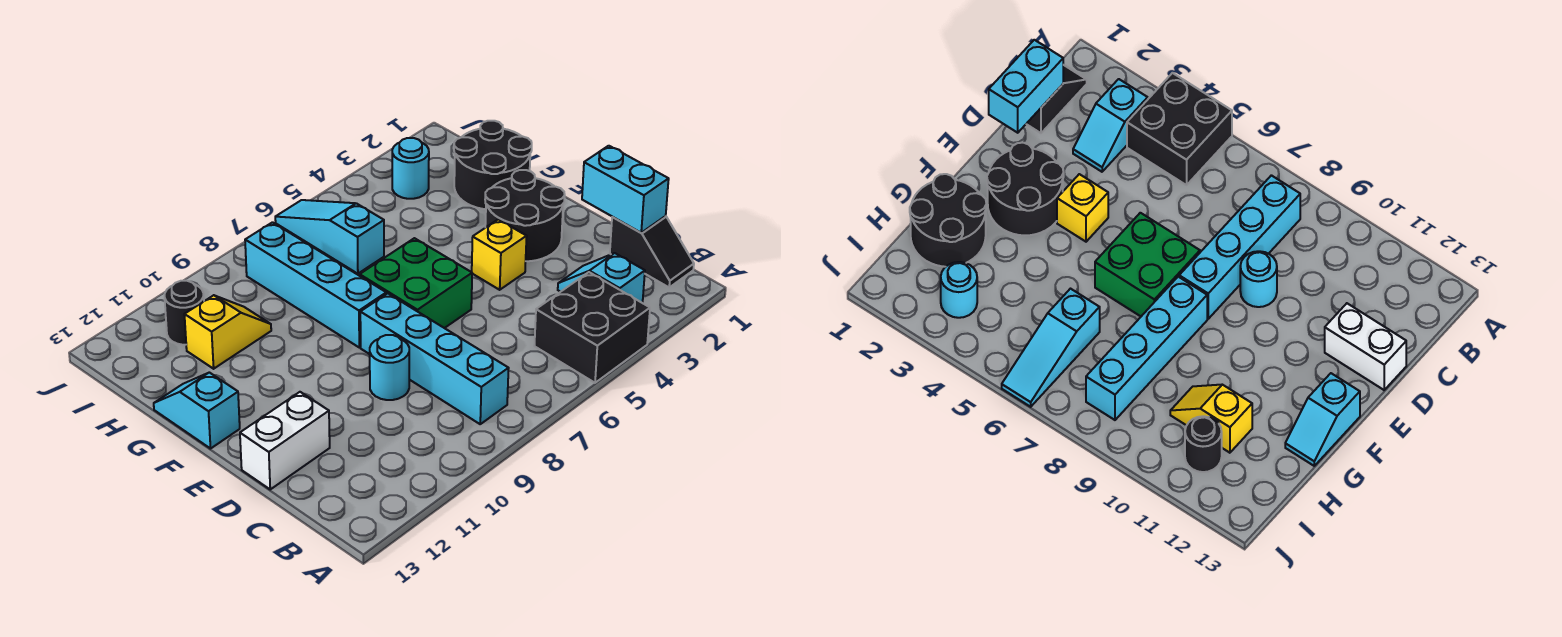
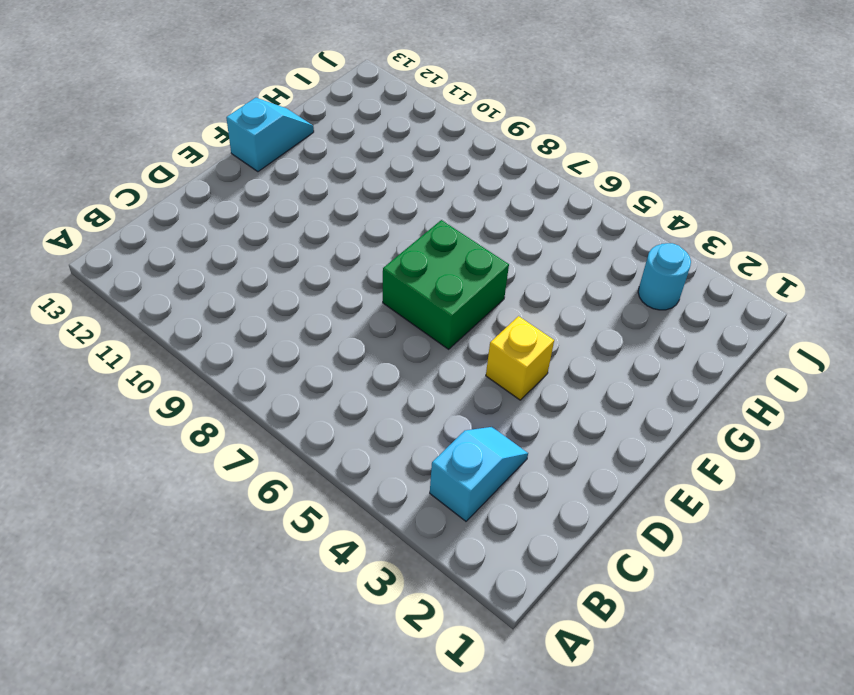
none -> black 2x2 brick [534,272,650,383]
none -> black 1x2 slope [610,216,694,287]
none -> cyan 1x4 brick [360,293,509,424]

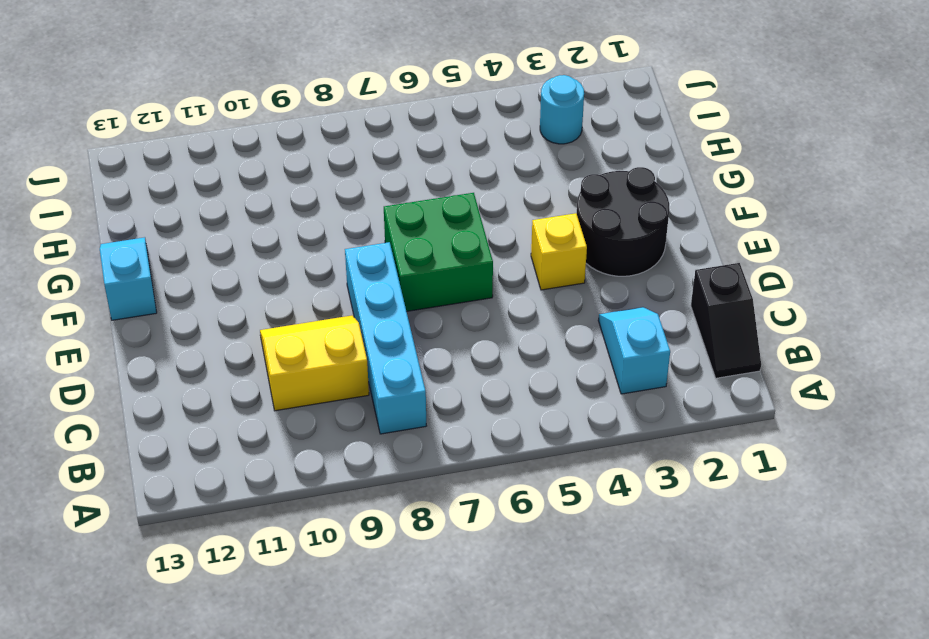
yellow 2x2 slope [260,315,369,411] -> cyan 1x1 round brick [370,335,409,400]
none -> black 2x2 brick [534,272,650,383]
none -> white 1x2 brick [240,392,330,489]
none -> cyan 1x4 brick [245,222,386,347]

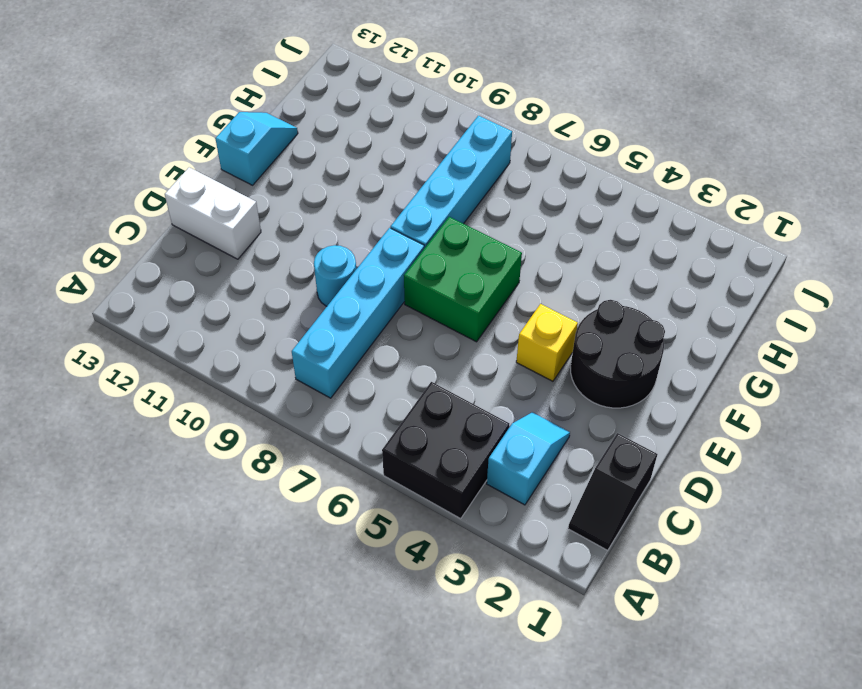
none -> black 2x2 round brick [454,121,532,209]
none -> cyan 1x3 slope [275,200,384,274]
none -> yellow 1x2 slope [184,295,271,369]

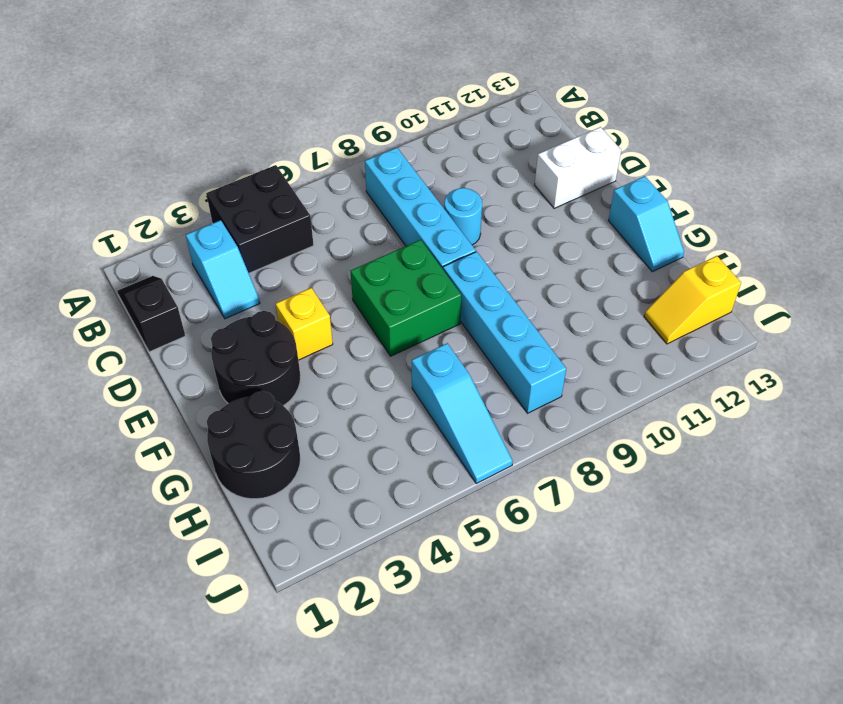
yellow 1x2 slope [644,256,741,344] -> yellow 1x2 slope moved to [184,295,271,369]
none -> cyan 1x1 round brick [392,138,429,199]
none -> black 1x1 round brick [165,281,204,345]
none -> cyan 1x2 brick [582,146,669,233]

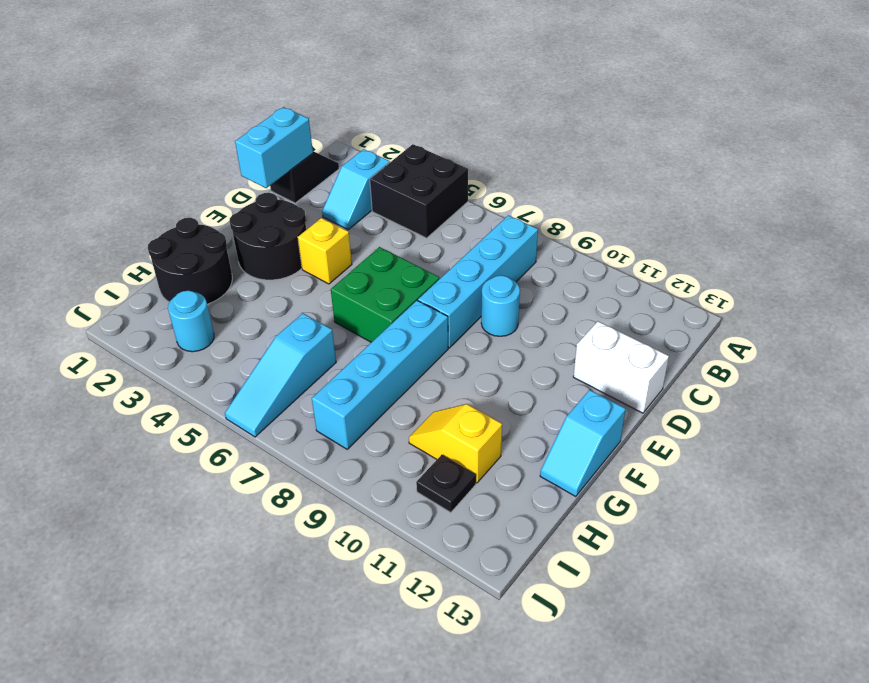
black 1x1 plate [416,455,476,513] -> black 1x1 round brick [165,281,204,345]

